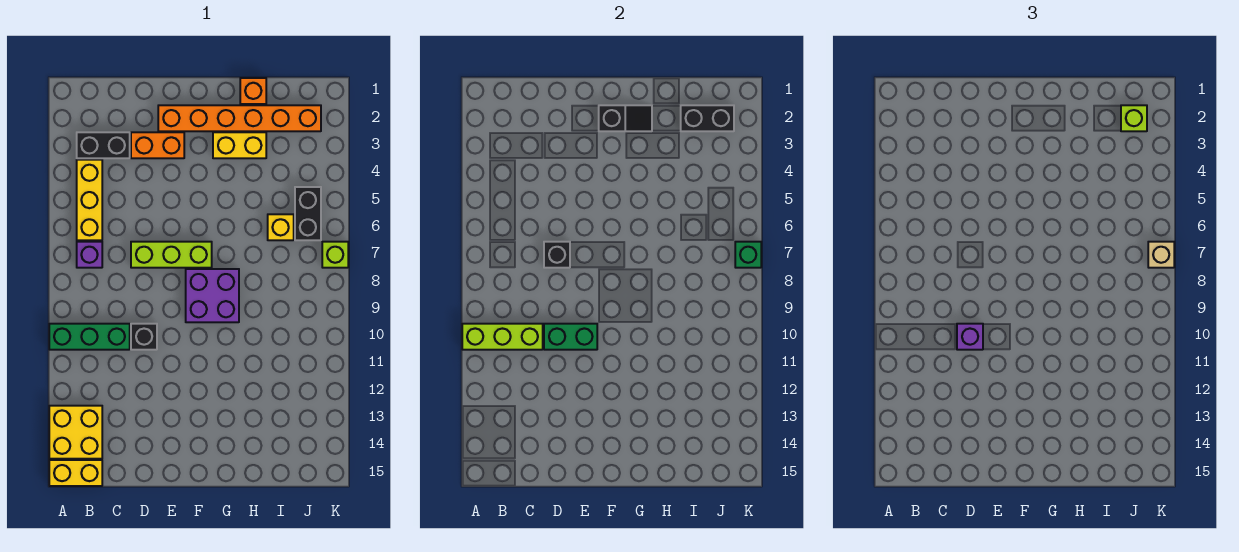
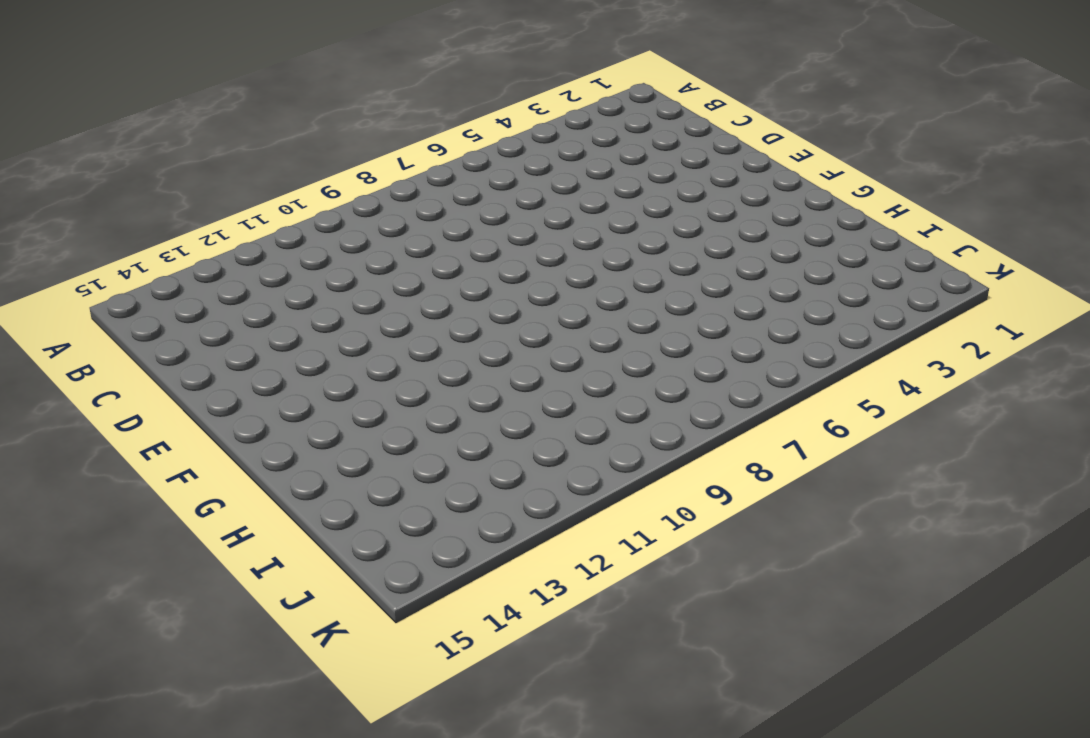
none -> green 1x3 brick [49,324,130,350]
none -> yellow 2x2 brick [49,406,102,459]
none -> yellow 1x2 brick [49,460,102,486]

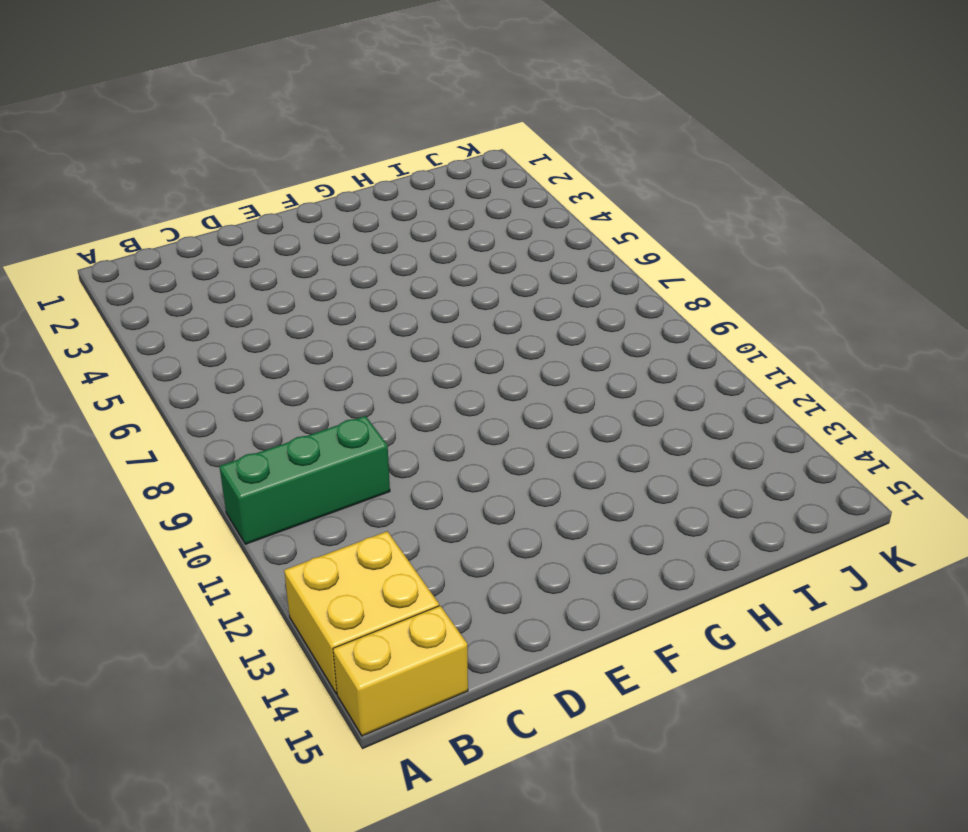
none -> black 1x2 brick [77,132,130,158]
none -> yellow 1x3 brick [77,160,102,240]
none -> purple 1x1 brick [77,242,102,268]

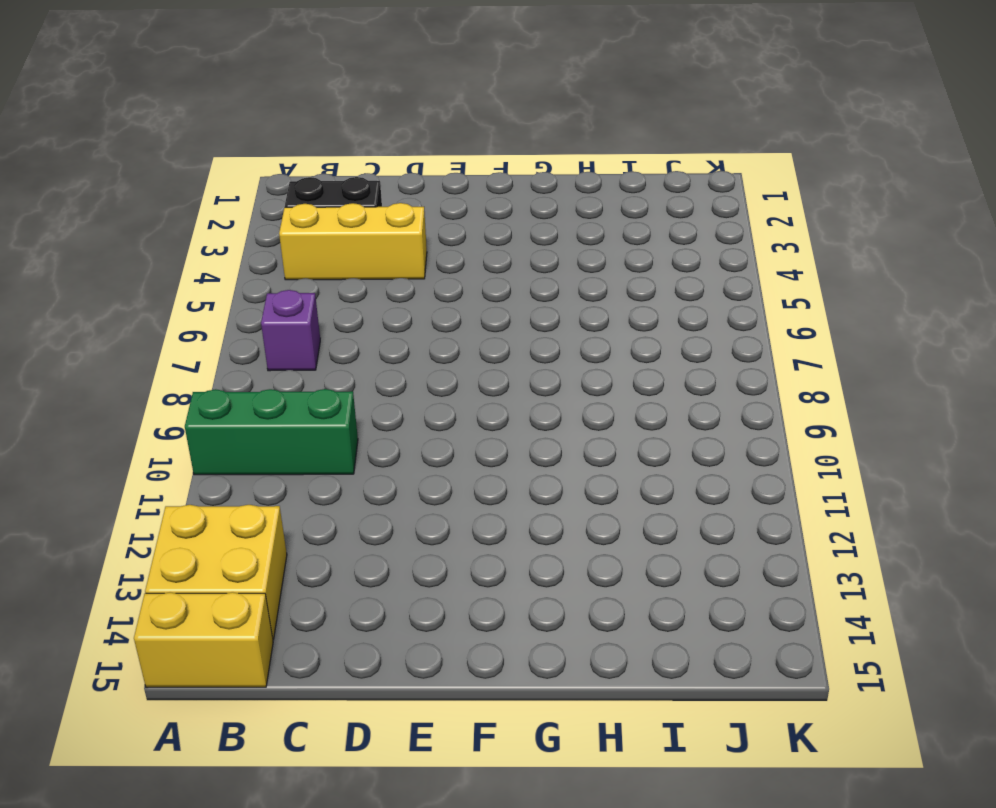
yellow 1x3 brick [279,203,427,280] -> yellow 1x3 brick turned to [77,160,102,240]
none -> orange 1x2 brick [131,132,184,158]
none -> lime 1x3 brick [131,242,212,268]
none -> black 1x1 brick [131,324,157,350]

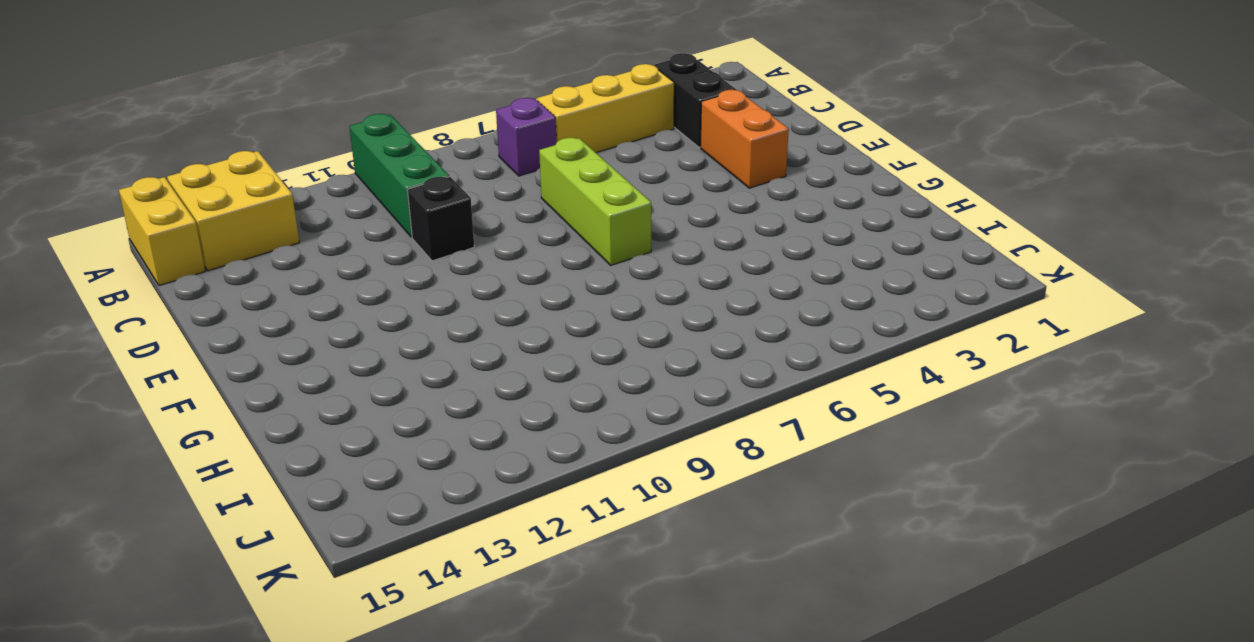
none -> orange 1x6 brick [158,105,321,131]
none -> purple 2x2 brick [186,269,239,322]
none -> yellow 1x2 brick [213,132,266,158]

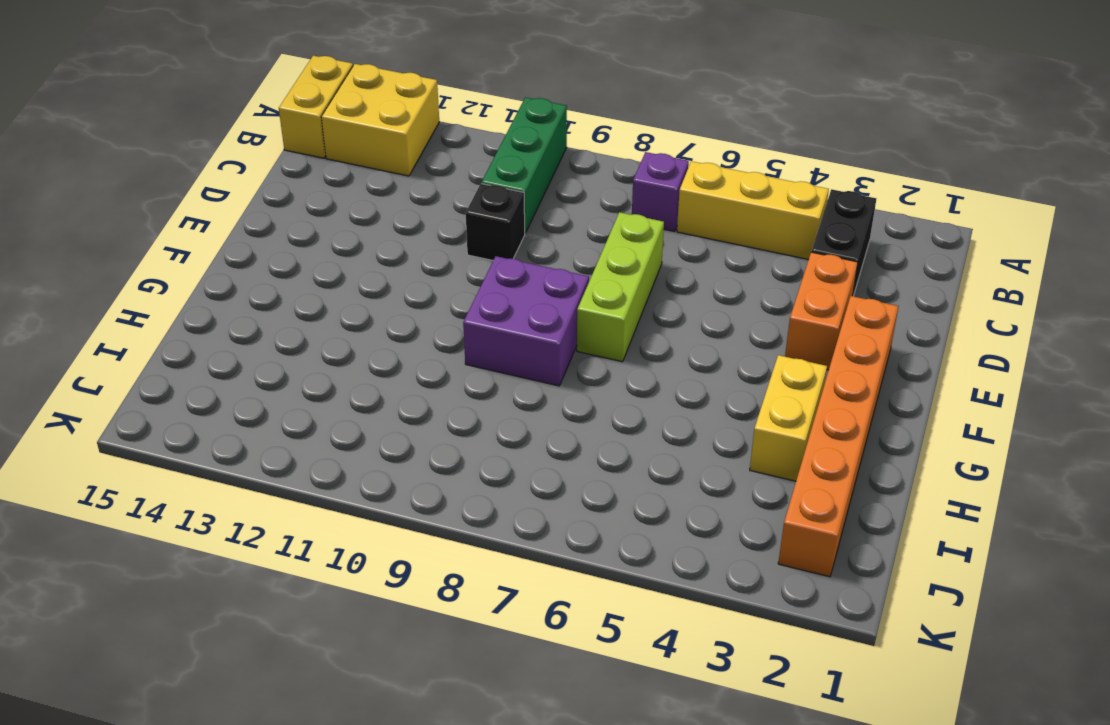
none -> orange 1x1 brick [240,78,266,104]
none -> yellow 1x1 brick [268,214,294,240]
none -> black 1x2 brick [295,187,321,240]

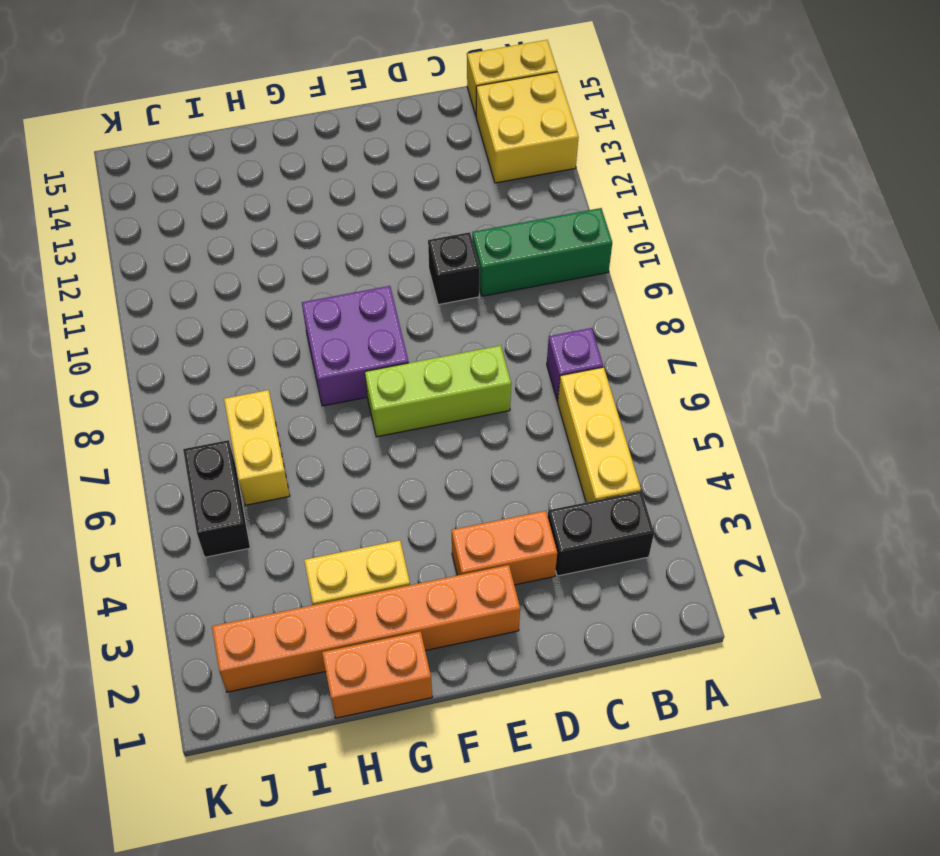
orange 1x2 brick [322,631,432,718] -> orange 1x1 brick [240,78,266,104]
yellow 1x2 brick [224,390,290,505] -> yellow 1x1 brick [268,214,294,240]
none -> lime 1x1 brick [322,242,348,268]
none -> lime 1x3 brick [462,324,543,350]
none -> black 1x1 brick [544,242,570,268]

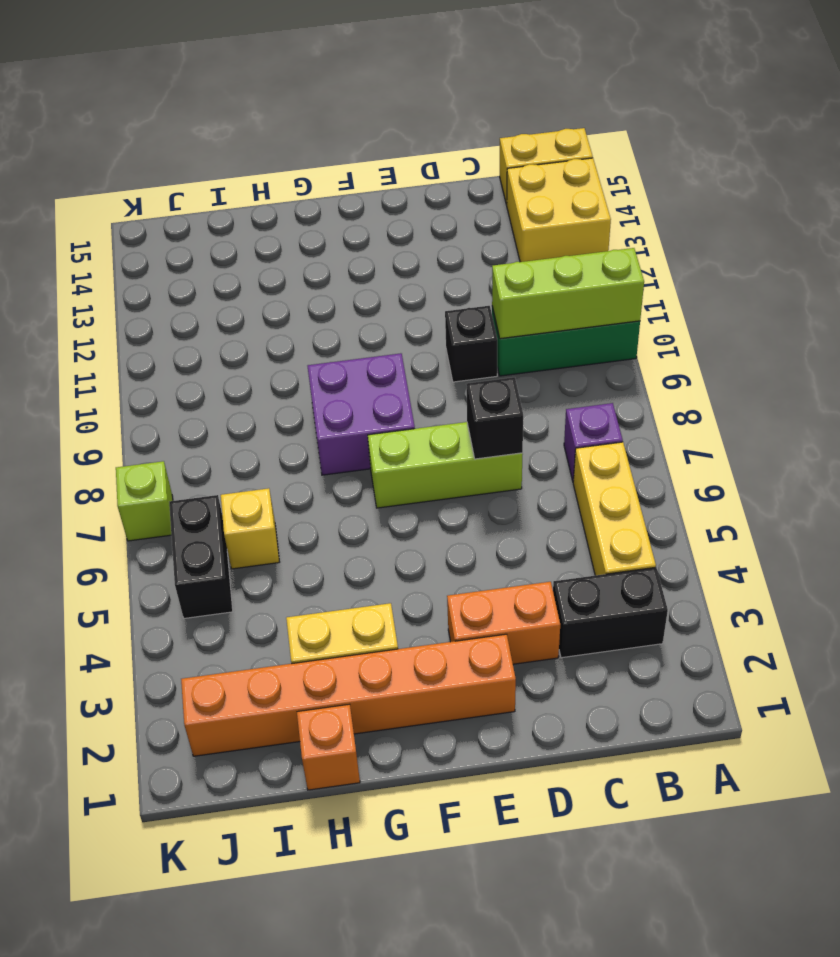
none -> green 1x2 brick [544,324,597,350]
none -> black 1x2 slope [599,105,652,131]
none -> black 1x2 brick [681,105,734,131]

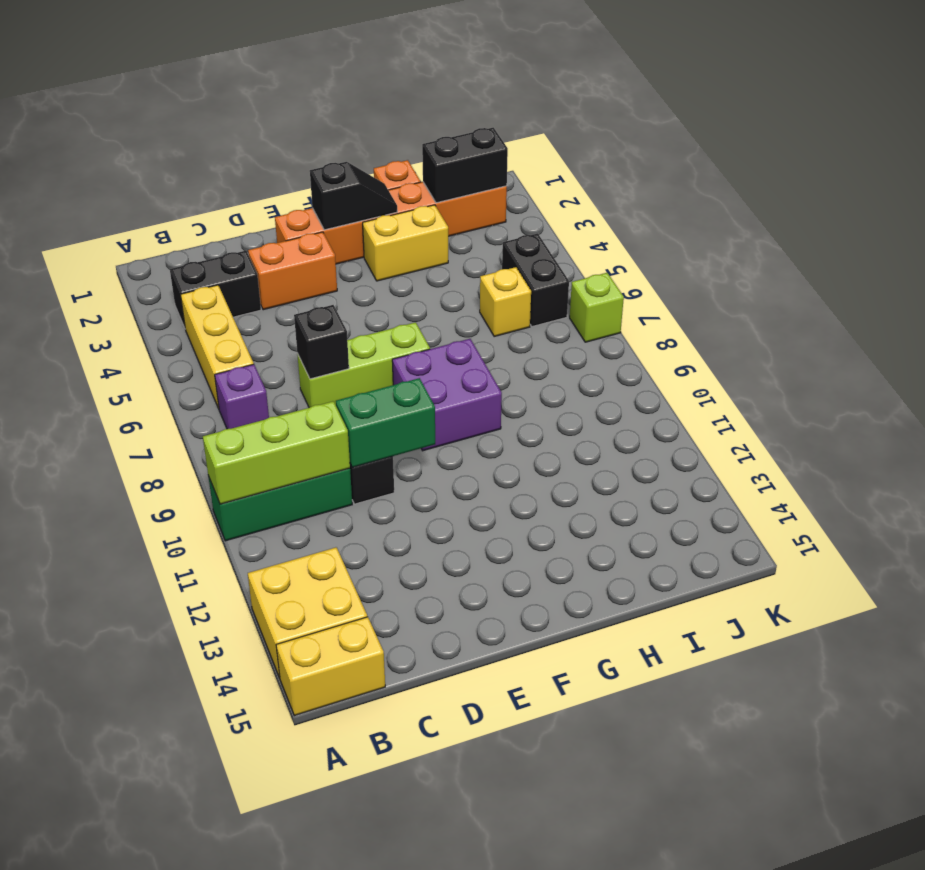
none -> green 1x1 brick [735,242,761,268]
none -> purple 1x1 brick [957,324,983,350]
none -> lime 1x1 brick [1121,105,1147,131]

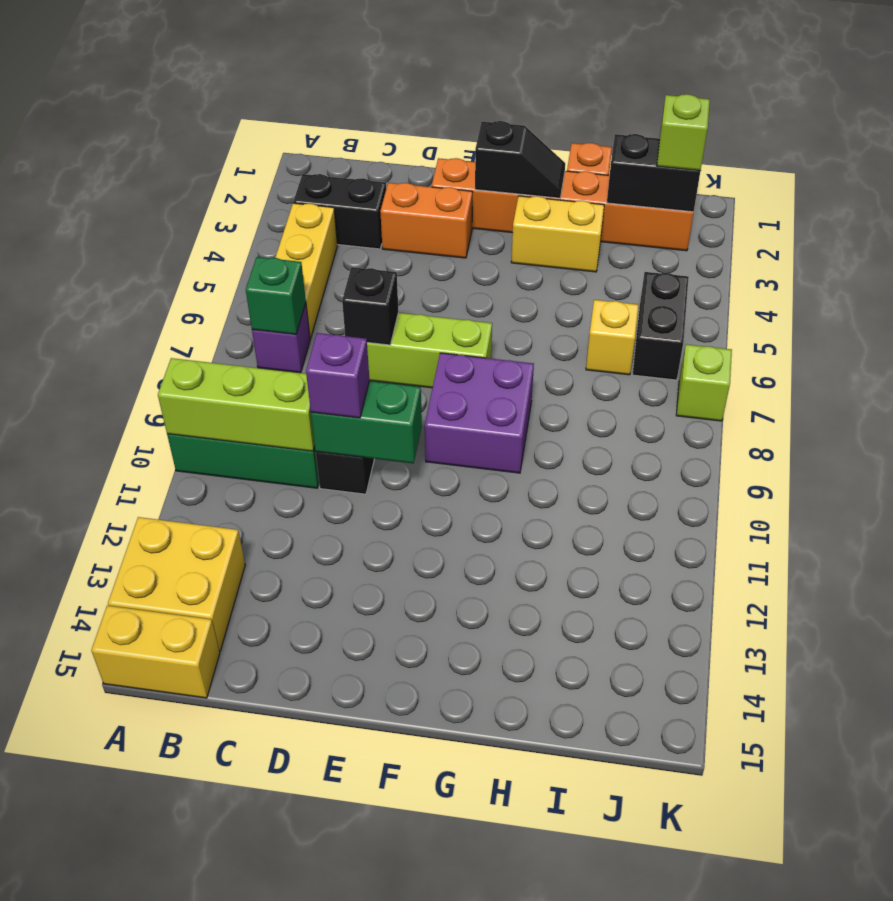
green 1x1 brick [246,257,306,334] -> green 1x1 brick moved to [735,242,761,268]
none -> tan 1x1 brick [1148,242,1174,268]

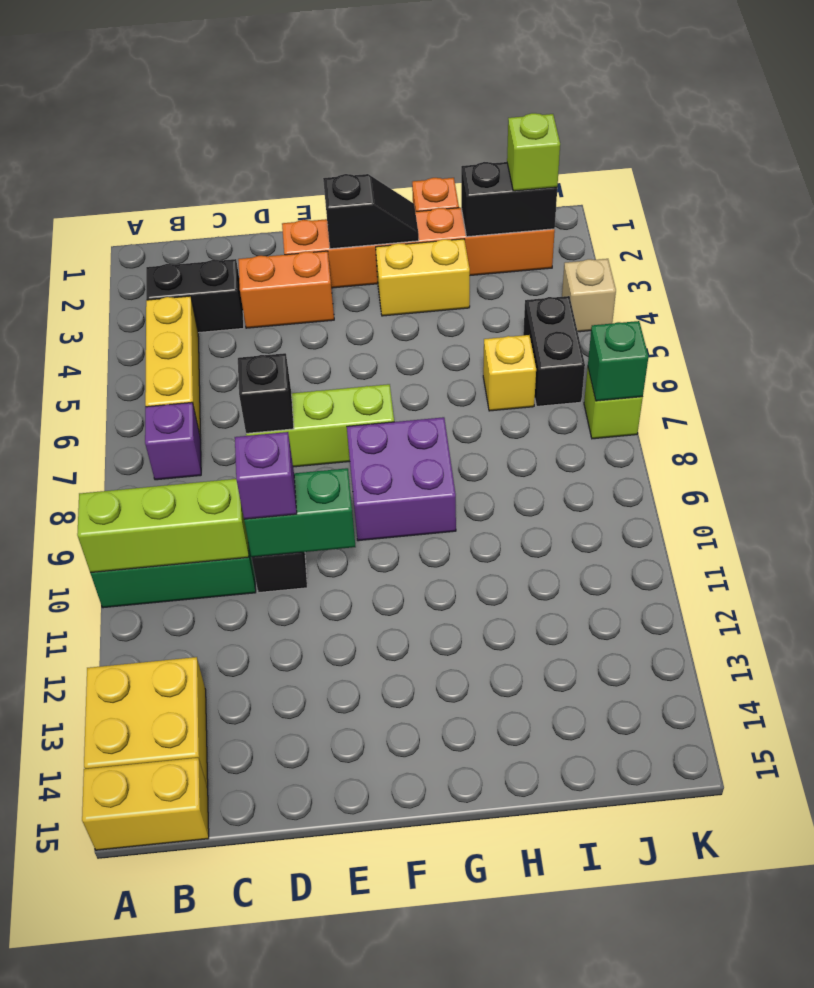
tan 1x1 brick [562,259,616,332] -> tan 1x1 brick moved to [1148,242,1174,268]

